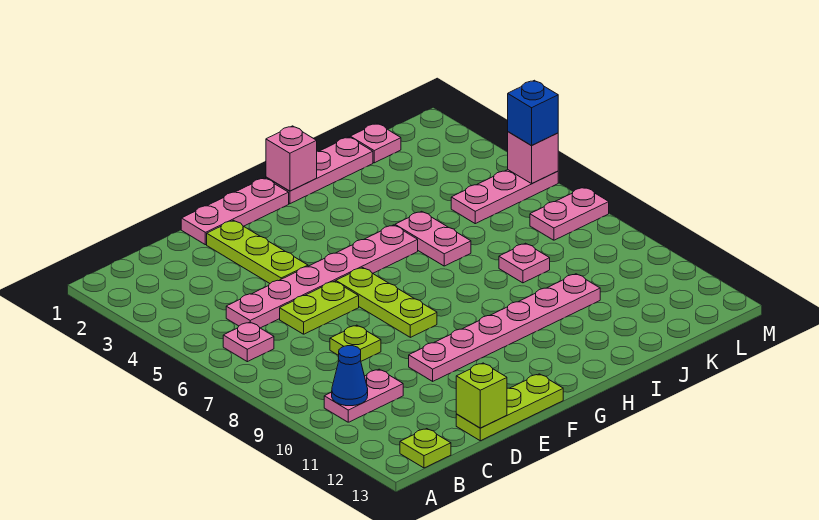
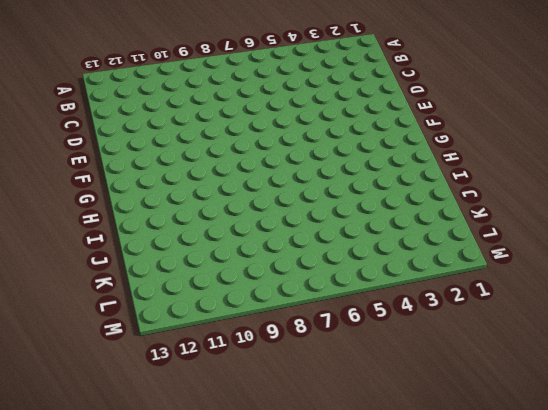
none -> pink 1x1 plate [223,322,274,362]
none -> pink 1x2 plate [324,369,403,422]
none -> lime 1x1 plate [400,429,451,468]

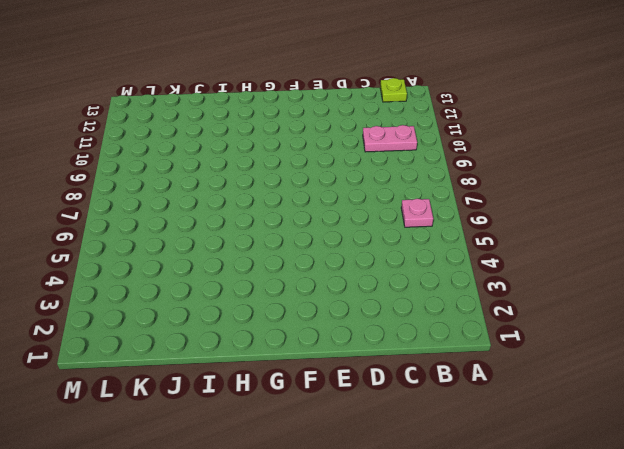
none -> pink 1x6 plate [226,225,418,328]
none -> lime 1x2 plate [280,281,359,334]
none -> lime 1x1 plate [330,325,381,361]

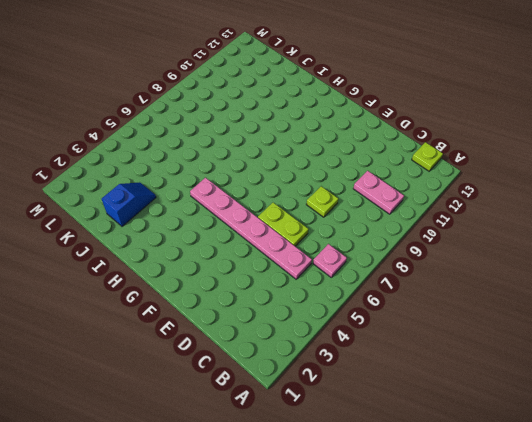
blue 1x2 slope [102,182,156,226] -> none
none -> lime 1x3 plate [456,374,563,441]
none -> pink 1x3 plate [181,178,289,245]
none -> lime 1x3 plate [207,220,308,283]

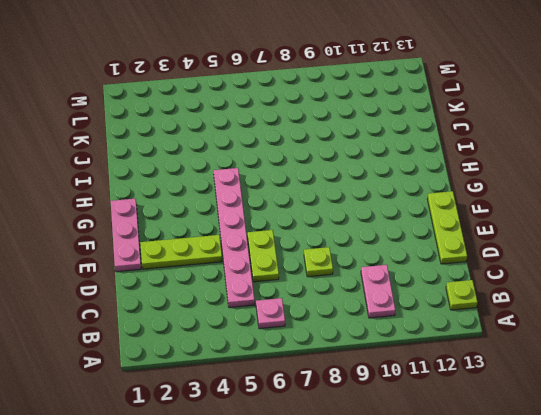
none -> pink 1x6 plate [409,274,600,381]
none -> lime 1x3 plate [336,268,437,337]
none -> pink 1x3 plate [266,137,373,204]

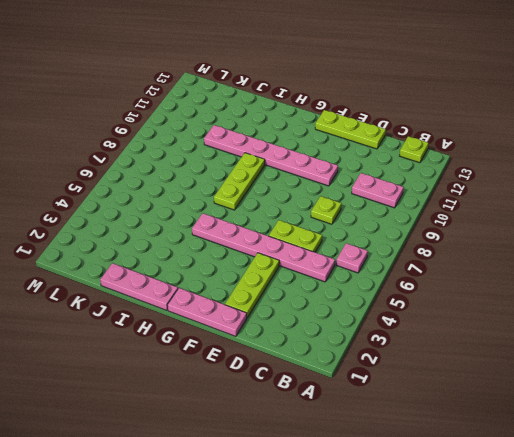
lime 1x3 plate [214,153,265,210] -> lime 1x3 plate moved to [336,268,437,337]
none -> pink 1x2 plate [395,211,471,266]
none -> pink 1x1 plate [499,243,550,283]
none -> pink 1x1 plate [350,123,401,163]

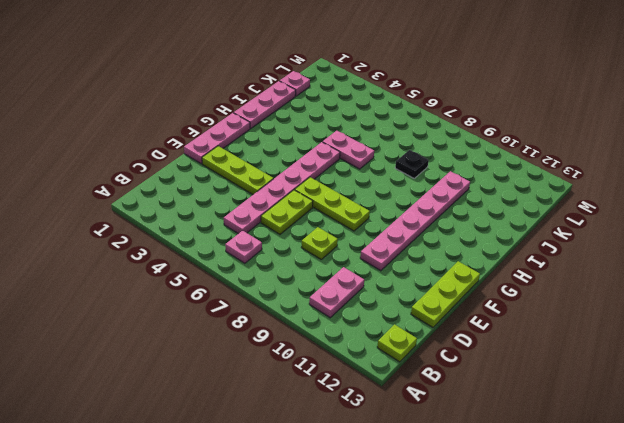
black 1x1 plate [395,150,429,178] -> pink 1x1 plate [499,243,550,283]
none -> pink 1x3 plate [451,170,558,224]
none -> pink 1x2 plate [530,187,609,240]
none -> blue 1x1 cone [332,346,368,406]

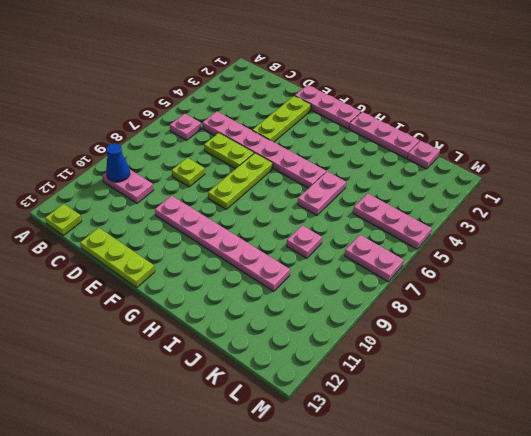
none -> lime 1x1 brick [456,363,507,428]
none -> pink 1x1 brick [266,126,317,191]
none -> pink 1x1 brick [508,132,558,184]

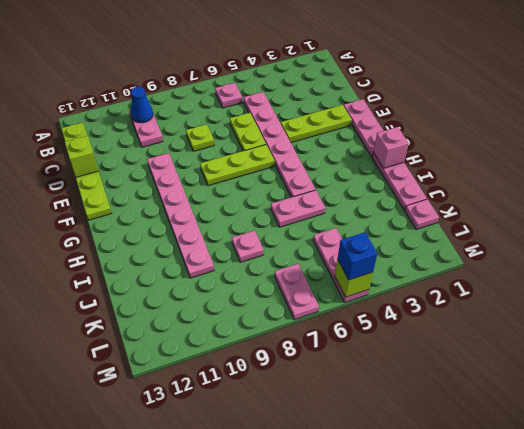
lime 1x1 brick [335,259,373,297] -> pink 1x1 brick [508,132,558,184]

